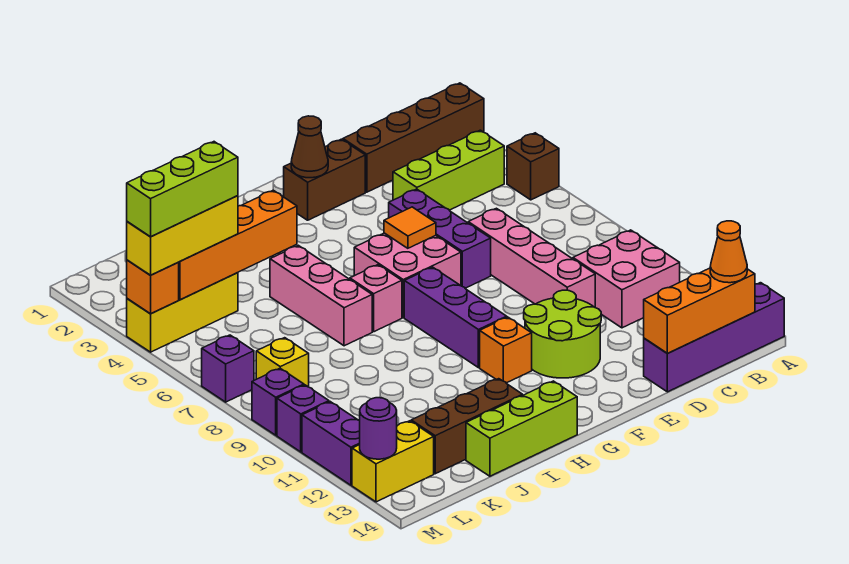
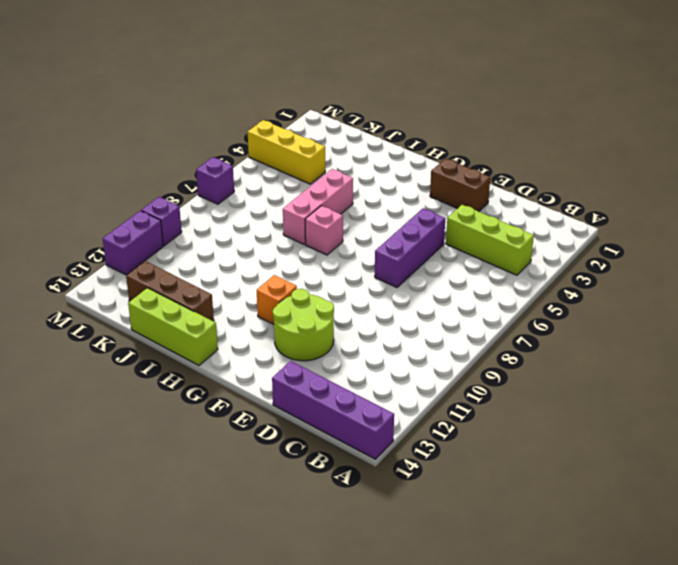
none -> brown 1x4 brick [343,83,484,192]
none -> brown 1x1 brick [507,133,559,200]
none -> pink 2x2 brick [573,230,680,328]
none -> pink 1x4 brick [468,208,595,307]

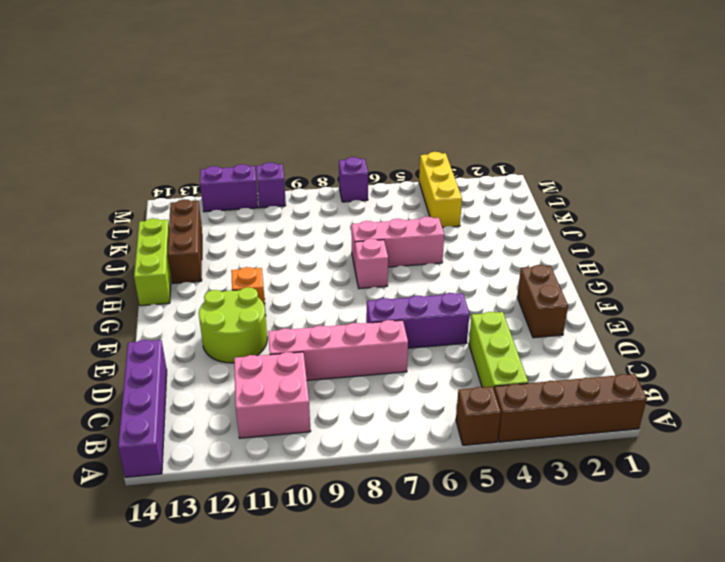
brown 1x4 brick [494,374,647,442] -> brown 1x4 brick turned to [343,83,484,192]
none -> pink 2x2 brick [354,233,461,318]
none -> purple 1x3 brick [404,267,507,368]
none -> yellow 1x1 brick [256,338,309,387]
none -> yellow 1x2 brick [352,421,434,502]

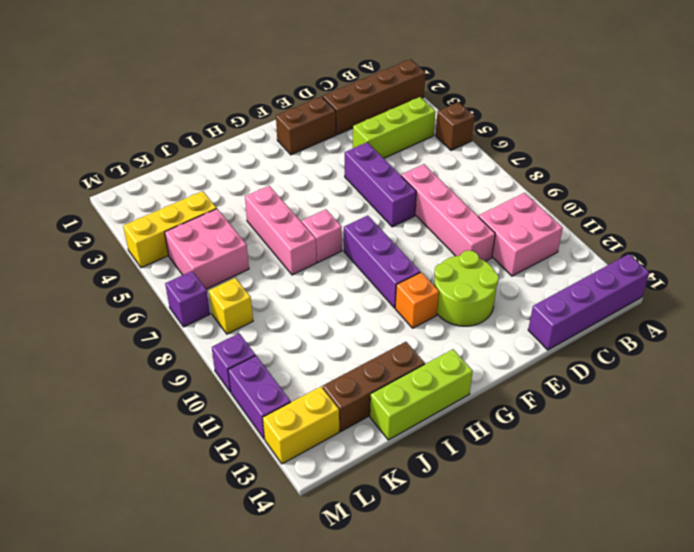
pink 2x2 brick [165,209,249,289] -> pink 2x2 brick moved to [354,233,461,318]
none -> purple 1x1 brick [252,368,304,435]
none -> orange 1x3 brick [644,268,755,354]
none -> brown 1x1 cone [291,116,328,178]
none -> orange 1x1 tile [384,207,436,248]

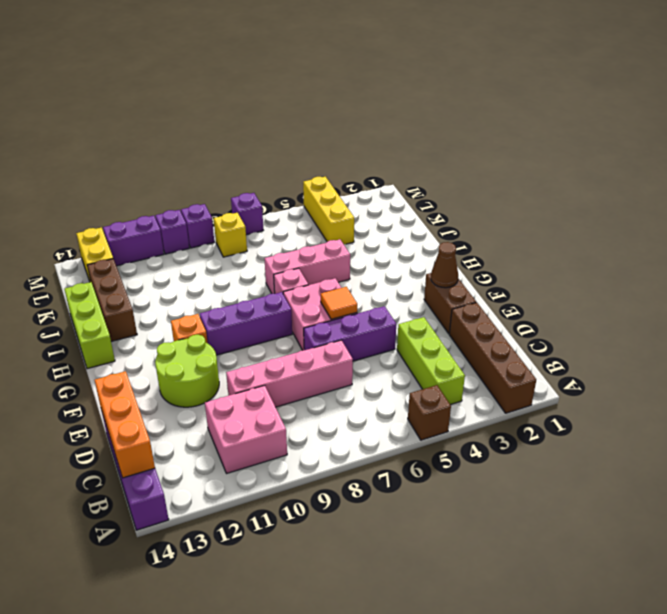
none -> orange 1x4 brick [178,190,297,300]
none -> orange 1x1 brick [127,260,179,314]
none -> purple 1x1 round brick [360,398,397,459]
none -> orange 1x1 cone [710,221,747,283]

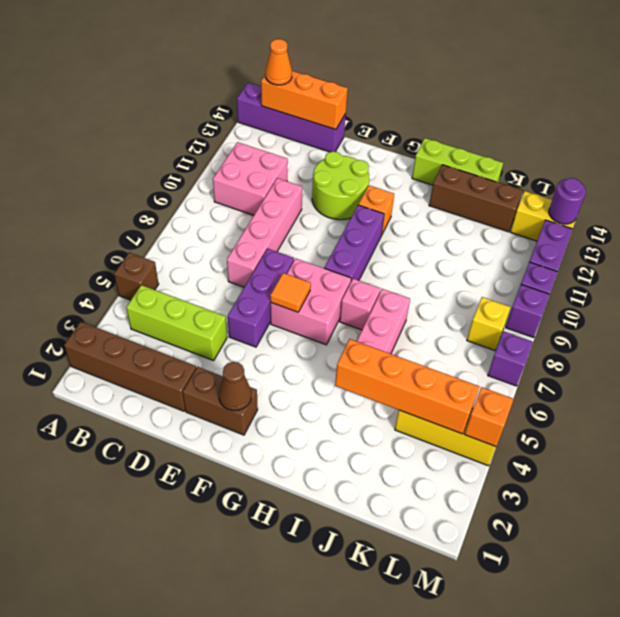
none -> yellow 1x3 brick [127,196,238,275]
none -> lime 1x3 brick [127,142,238,237]

